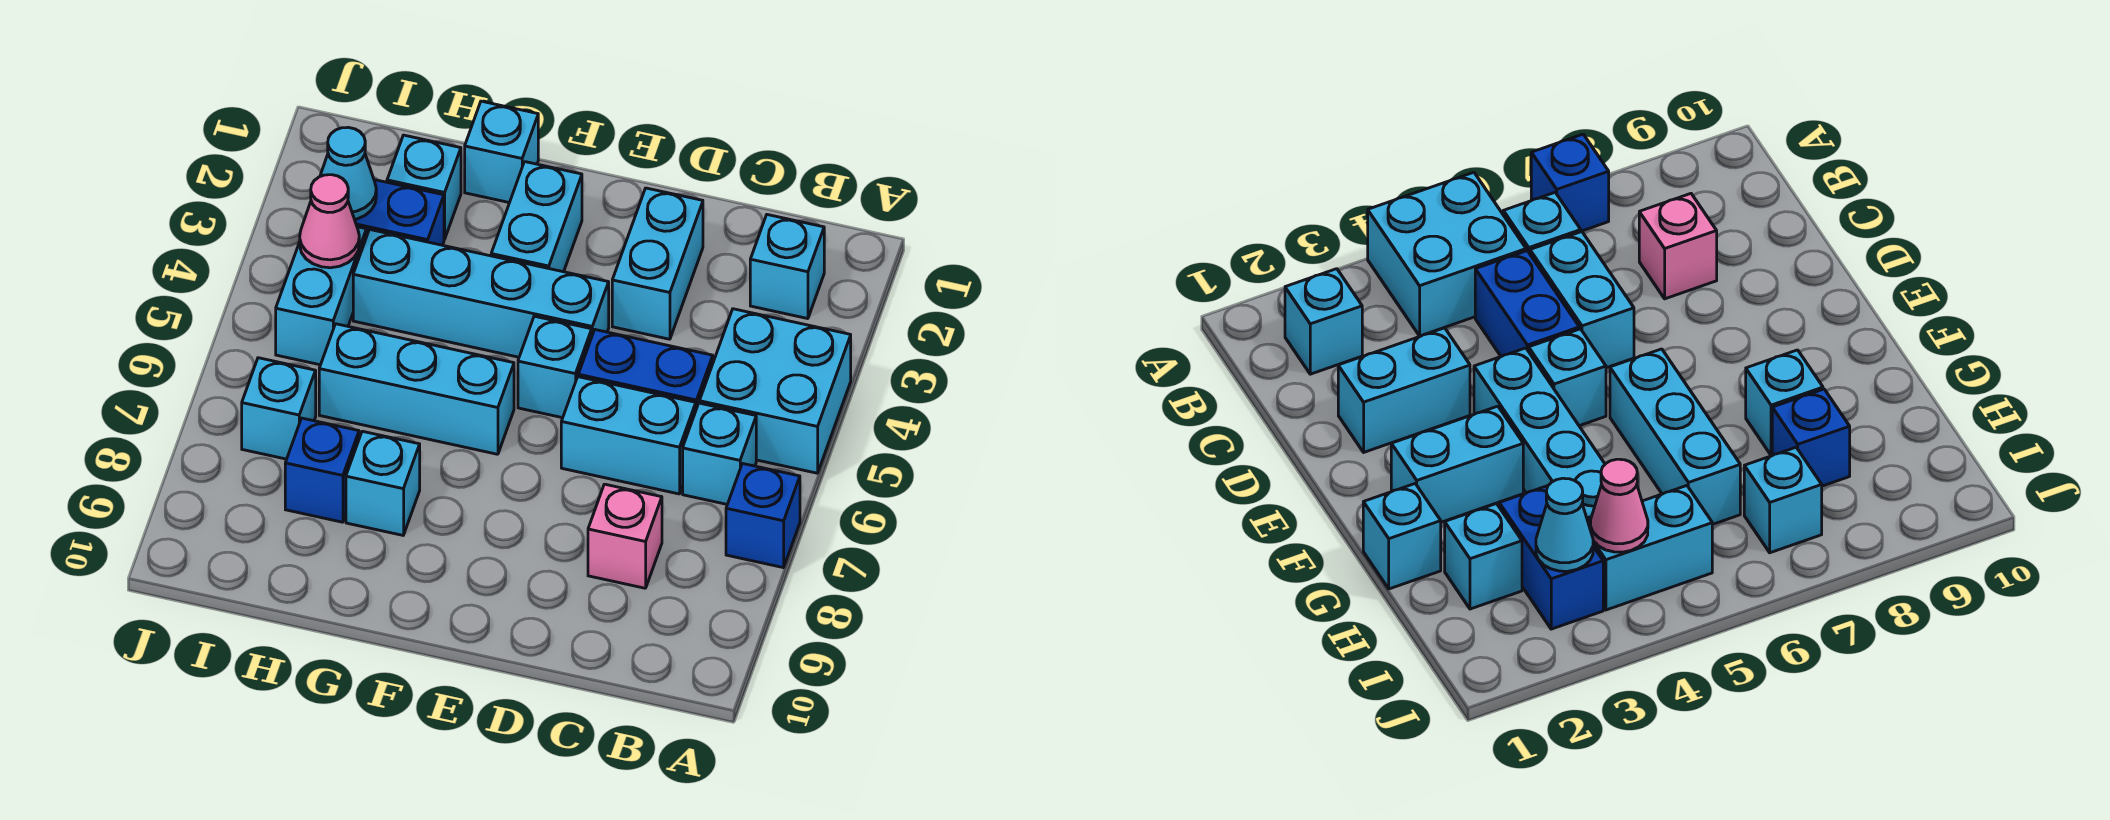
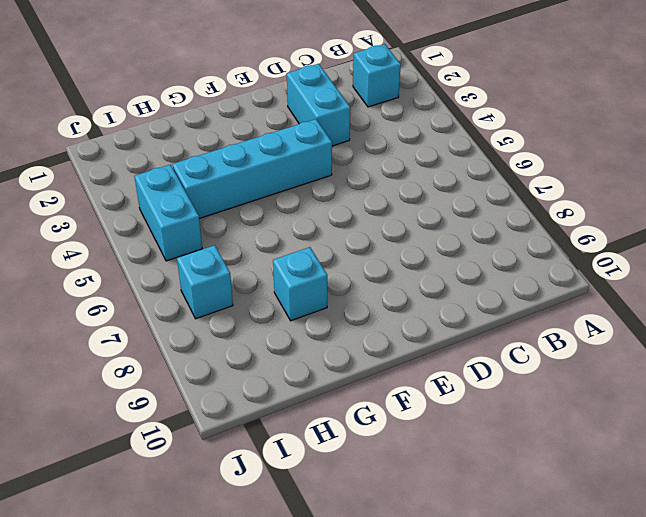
none -> cyan 2x2 brick [700,309,851,473]
none -> blue 1x1 brick [726,464,800,568]
none -> cyan 1x1 brick [683,403,756,504]

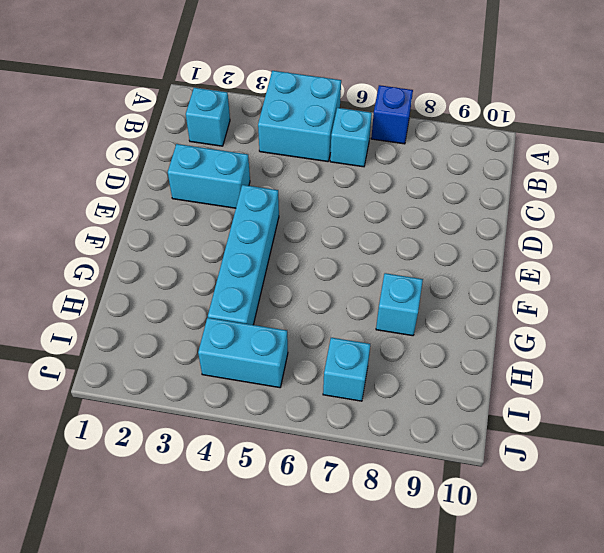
none -> blue 1x2 brick [578,330,713,409]
none -> cyan 1x2 brick [561,377,696,494]
none -> pink 1x1 brick [588,484,662,588]

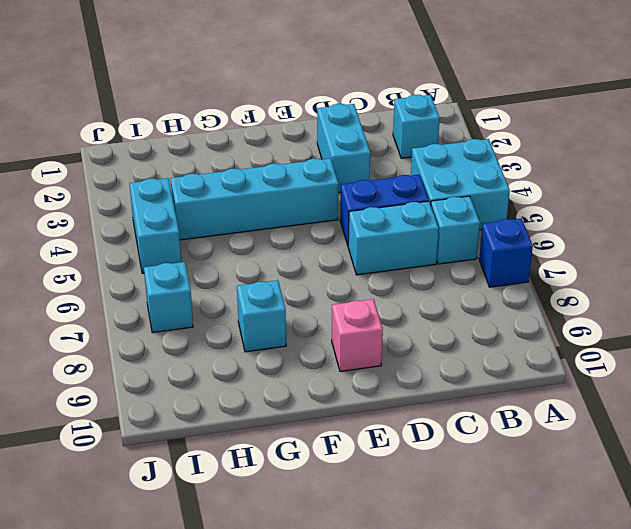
pink 1x1 brick [332,299,383,371] -> pink 1x1 brick moved to [588,484,662,588]
none -> cyan 1x1 brick [518,316,592,418]
none -> cyan 1x2 brick [491,162,582,272]
none -> cyan 1x3 brick [319,324,514,454]

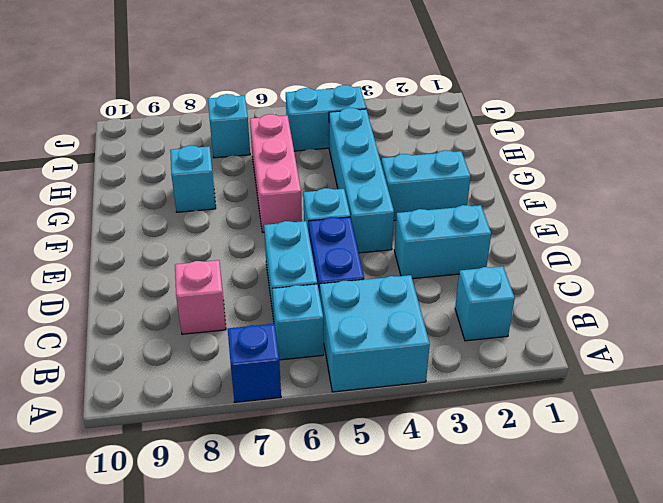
pink 1x3 brick [250,114,302,232] -> cyan 1x3 brick [319,324,514,454]
none -> cyan 1x1 brick [465,101,538,203]
none -> cyan 1x1 brick [387,135,461,239]
none -> blue 1x2 brick [355,180,444,245]

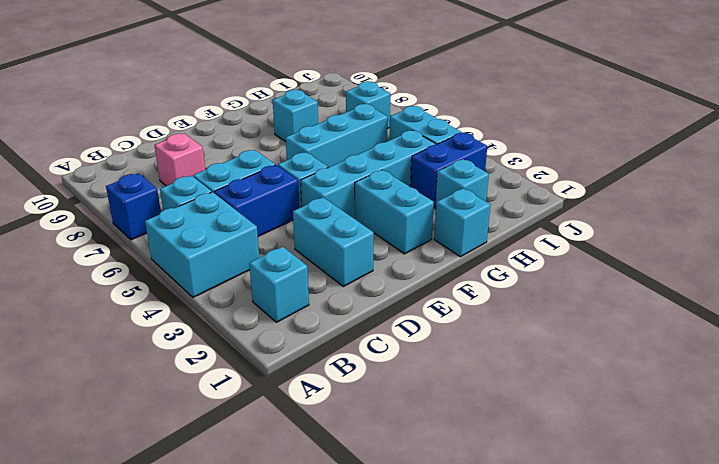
none -> blue 1x1 brick [285,418,359,522]
none -> cyan 1x1 cone [320,127,376,219]
none -> pink 1x1 cone [300,175,359,268]

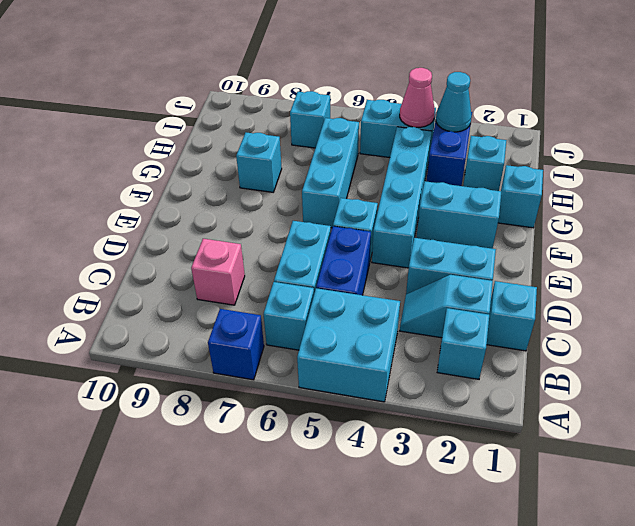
cyan 1x1 brick [487,281,537,351] -> none
cyan 1x2 slope [400,275,493,338] -> none
none -> blue 1x1 brick [285,418,359,522]

